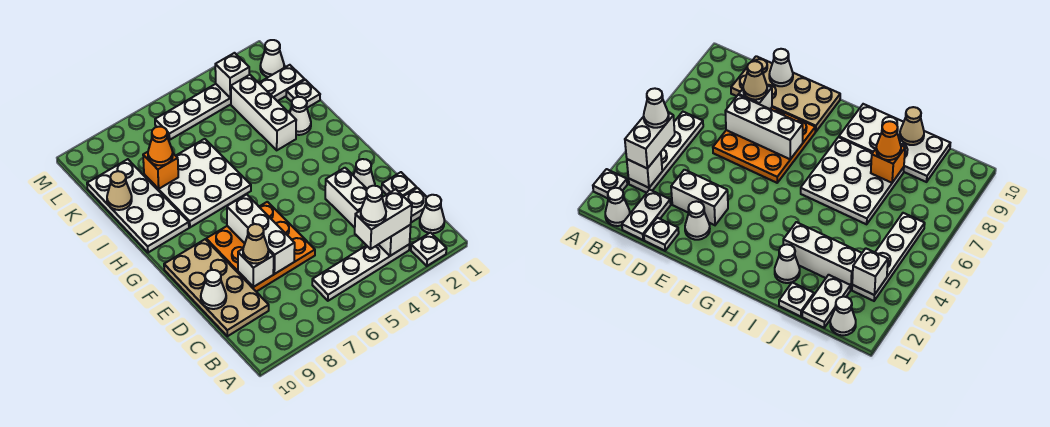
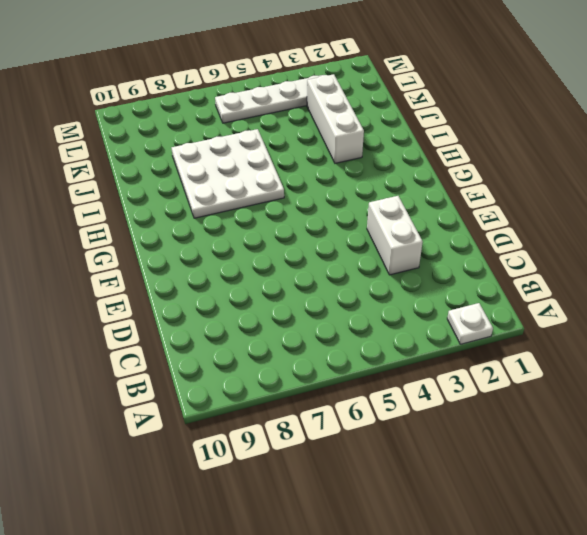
none -> white 1x1 cone [420,195,444,233]
none -> white 1x4 plate [312,245,409,301]
none -> white 1x2 plate [403,188,427,222]

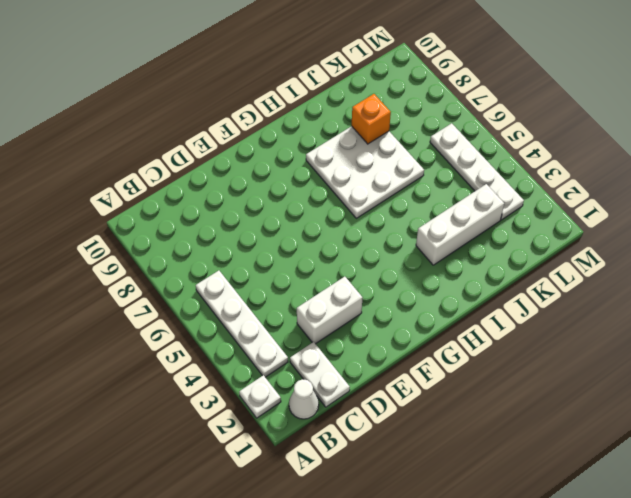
none -> tan 2x4 plate [164,239,269,336]
none -> white 1x1 plate [382,172,417,196]
none -> orange 3x3 plate [206,202,315,292]

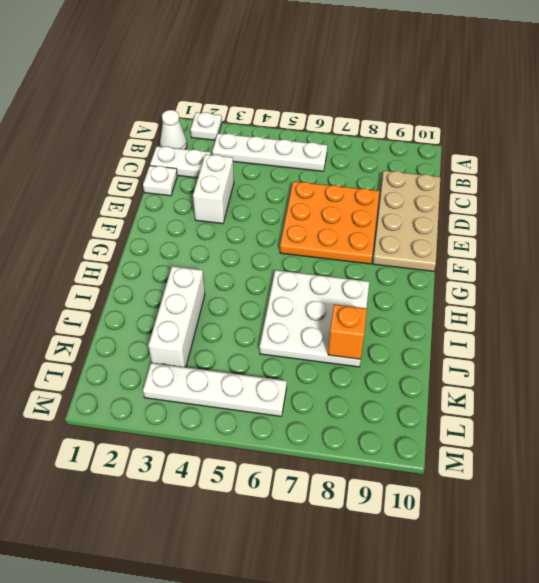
none -> white 1x1 cone [353,159,375,189]
none -> white 2x4 plate [87,159,189,253]
none -> white 1x1 cone [290,97,311,135]

